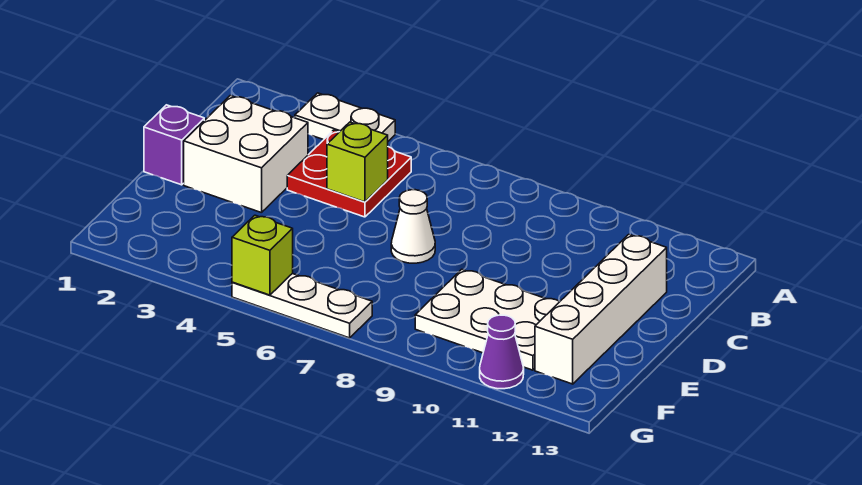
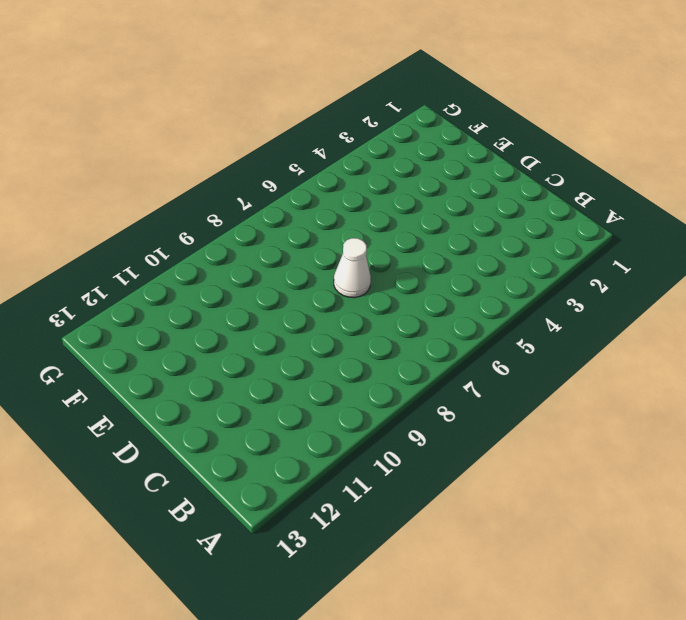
none -> white 1x2 plate [295,93,395,141]
none -> red 2x2 plate [287,130,411,217]

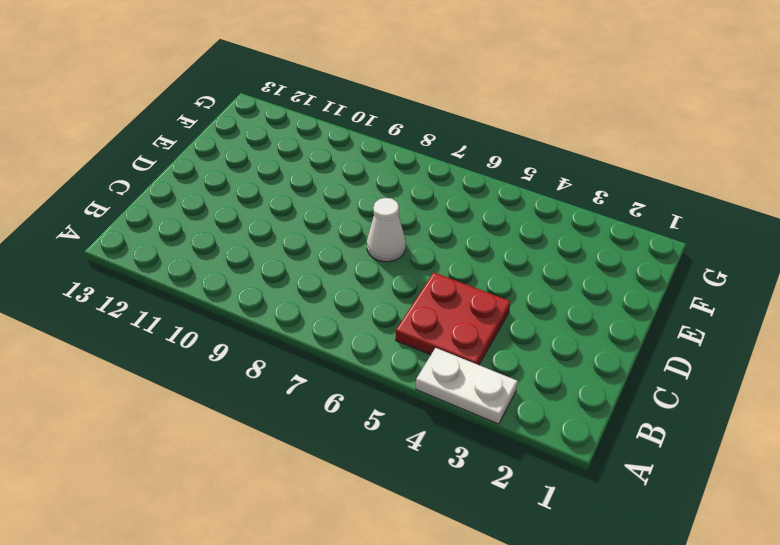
none -> white 2x2 brick [184,96,308,213]
none -> white 1x4 brick [535,234,667,384]

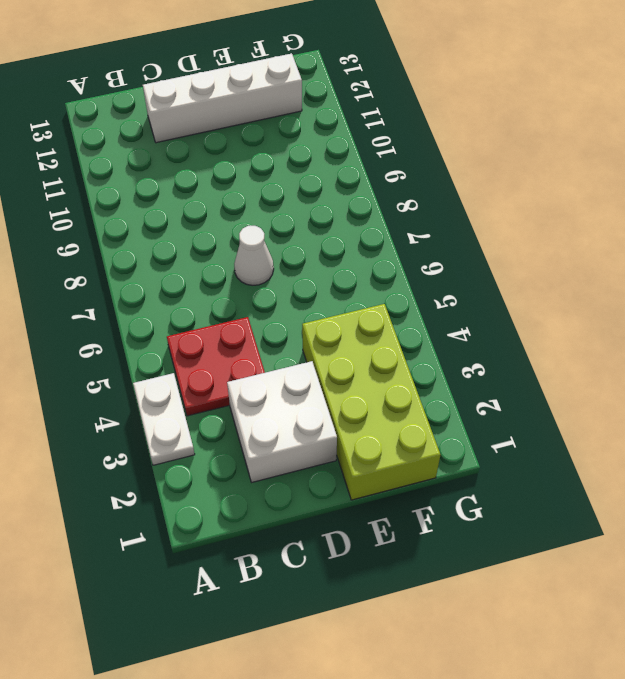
lime 2x4 brick [302,304,441,500] -> none
none -> purple 1x1 brick [144,105,204,185]
none -> white 2x3 plate [415,269,560,370]

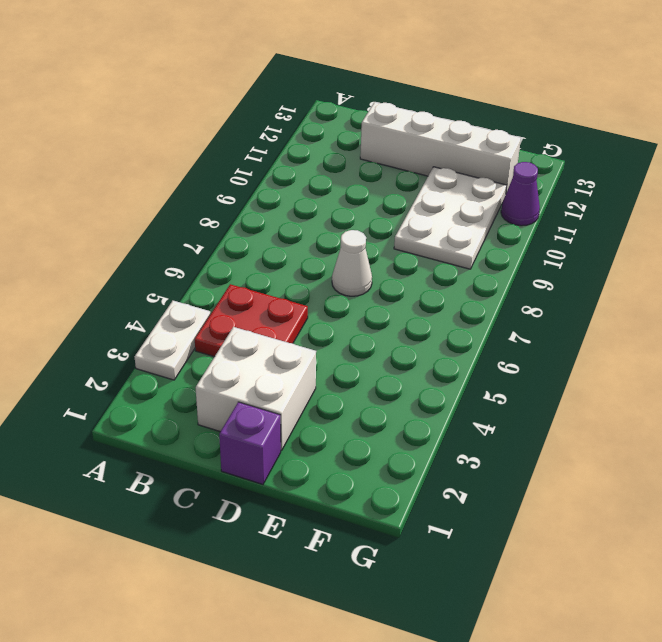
none -> white 1x3 plate [232,274,372,338]
none -> lime 1x1 brick [327,122,388,202]

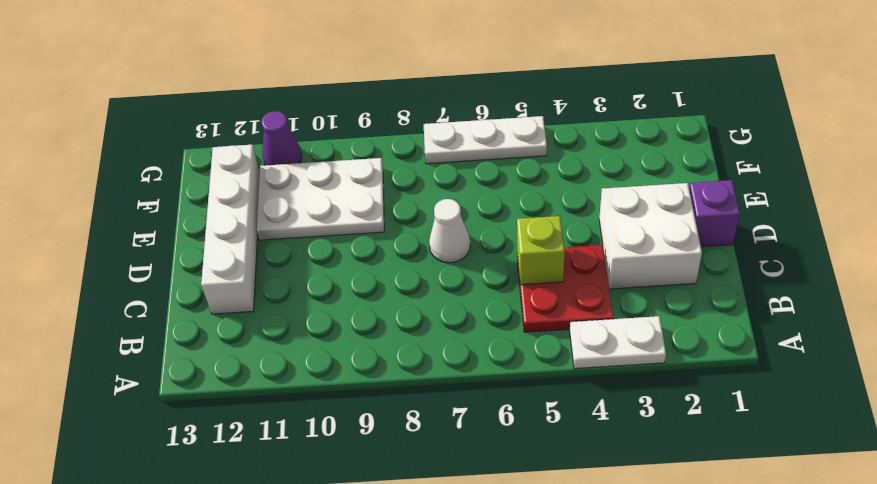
none -> lime 1x1 brick [232,215,293,295]

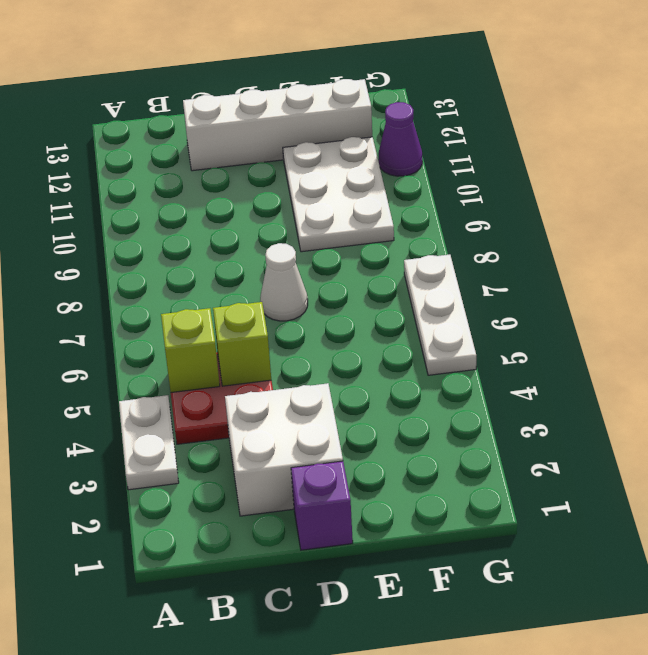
lime 1x1 brick [161,308,220,393] -> lime 1x1 brick moved to [232,215,293,295]

